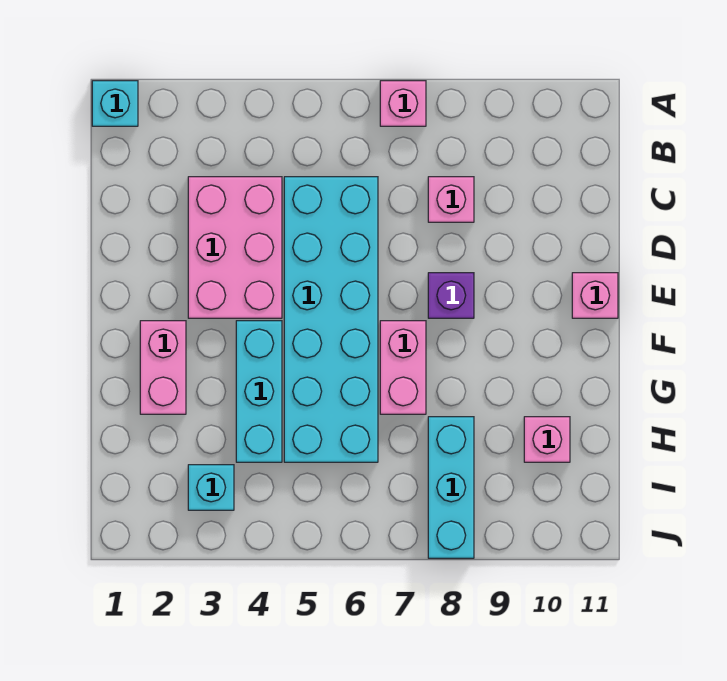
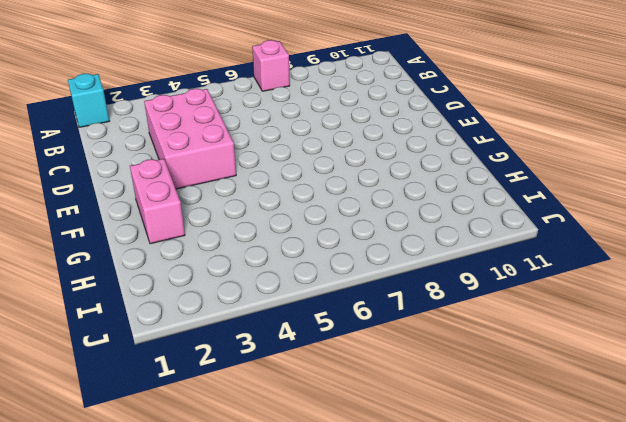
none -> cyan 2x6 brick [284,177,378,462]
none -> pink 1x1 brick [428,177,474,222]
none -> purple 1x1 brick [428,273,474,318]

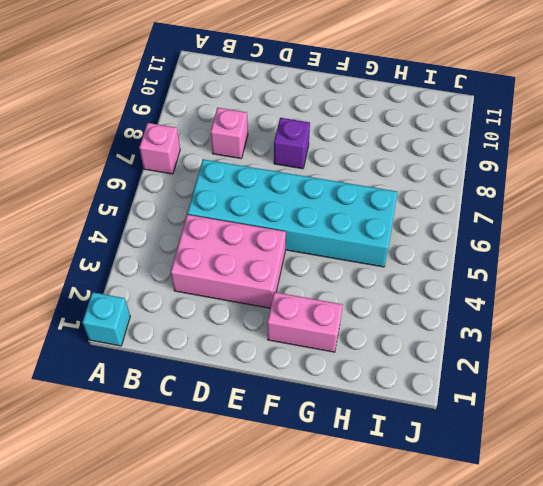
none -> pink 1x1 brick [572,273,618,318]
none -> cyan 1x3 brick [236,321,282,462]
none -> pink 1x2 brick [380,321,426,414]

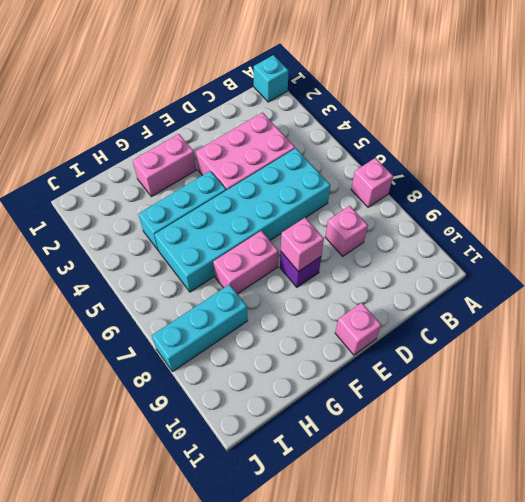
pink 1x1 brick [281,218,324,272] -> pink 1x1 brick moved to [524,417,570,462]
none -> cyan 1x1 brick [188,465,234,510]

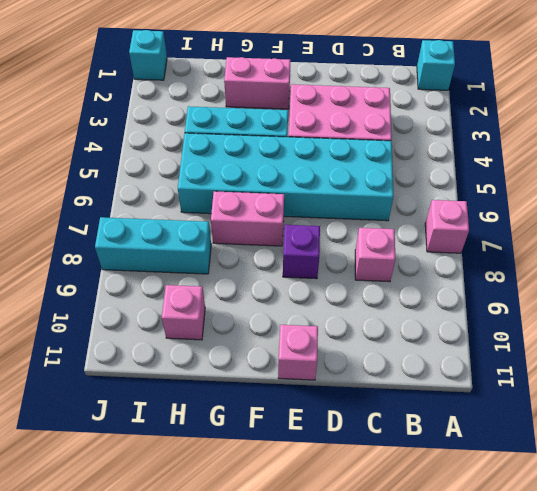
cyan 1x1 brick [129,30,167,80] -> cyan 1x1 brick moved to [188,465,234,510]

